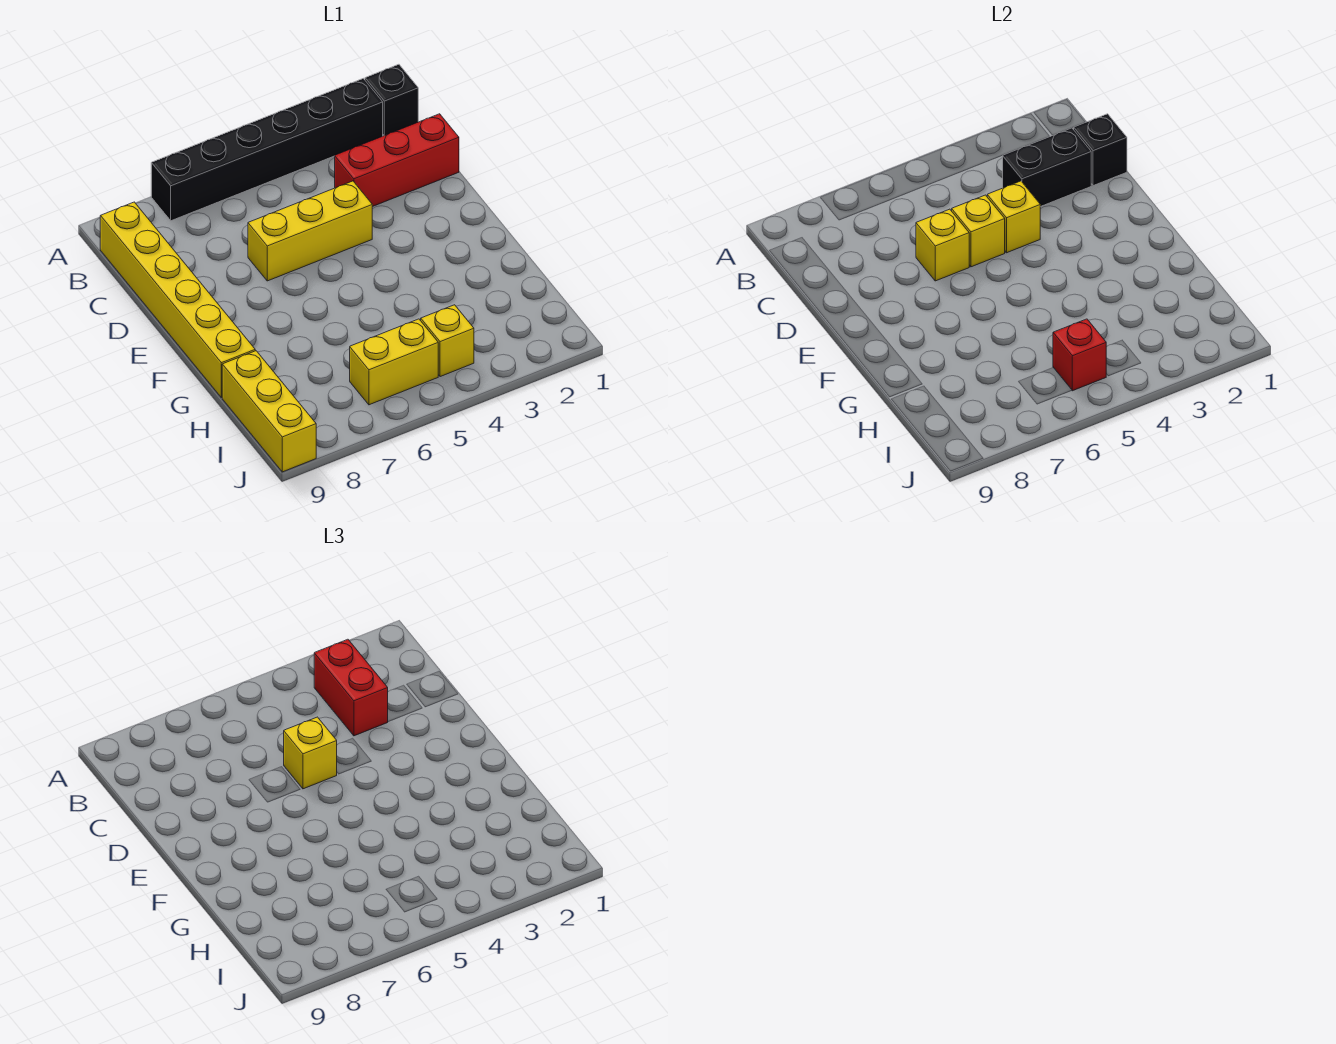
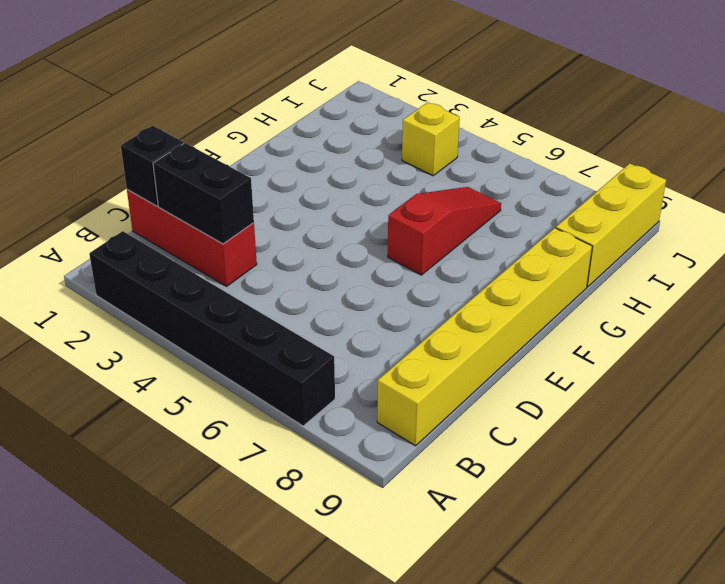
red 1x3 slope [388,187,501,275] -> none
none -> black 1x1 brick [365,64,418,135]
none -> yellow 1x3 brick [248,181,372,281]
none -> yellow 1x2 brick [350,319,438,405]

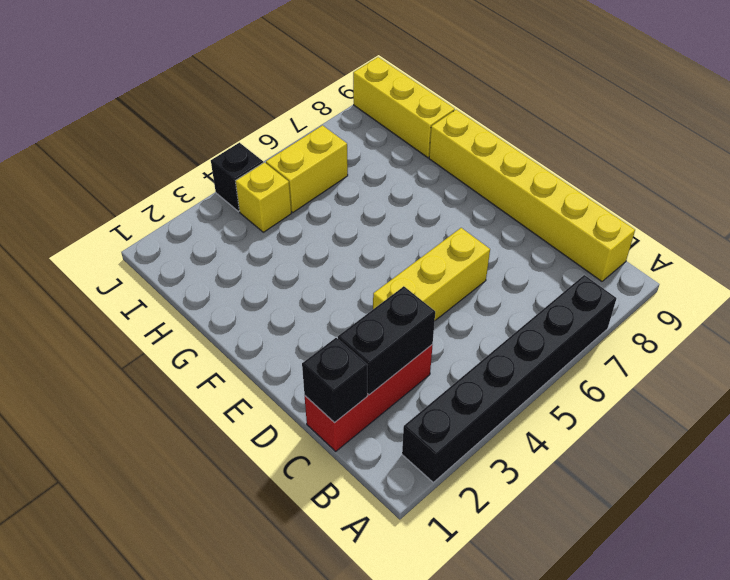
black 1x1 brick [211,143,263,211] -> black 1x1 brick moved to [365,64,418,135]
none -> yellow 1x1 brick [987,181,1040,253]
none -> yellow 1x1 brick [952,195,1005,267]
none -> yellow 1x1 brick [916,209,969,281]

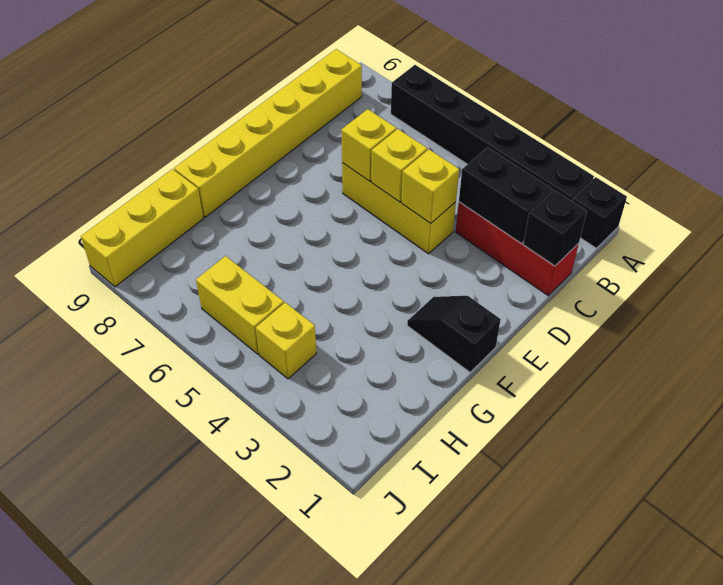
black 1x2 slope [407,296,501,372] -> none
none -> red 1x1 brick [1053,319,1107,391]
none -> red 1x2 brick [314,639,388,736]
none -> yellow 1x1 brick [284,717,337,789]

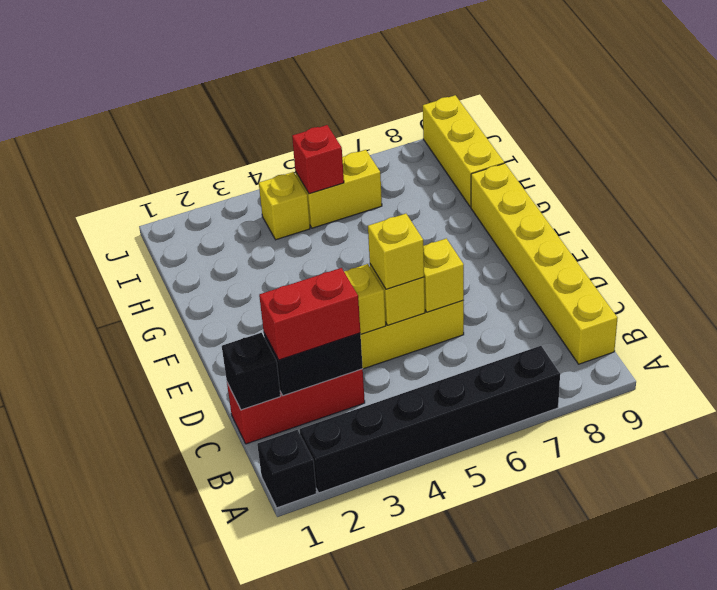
red 1x2 brick [259,268,360,360] -> red 1x2 brick turned to [314,639,388,736]

